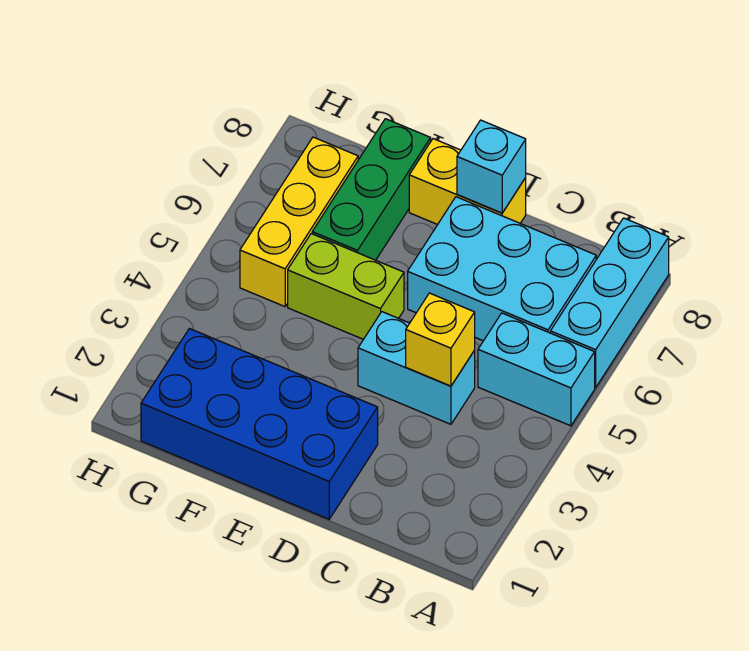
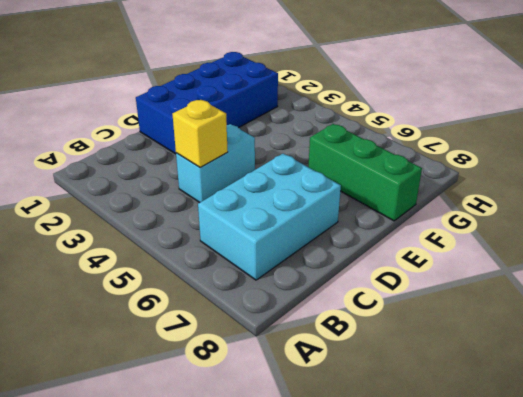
none -> cyan 1x2 brick [478,313,595,426]
none -> cyan 1x3 brick [550,218,669,387]

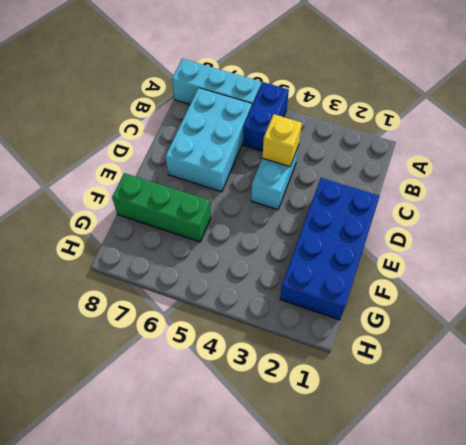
blue 1x2 brick [243,82,289,151] -> cyan 1x2 brick [478,313,595,426]
none -> yellow 1x2 brick [409,139,526,225]
none -> lime 1x2 brick [288,234,404,339]

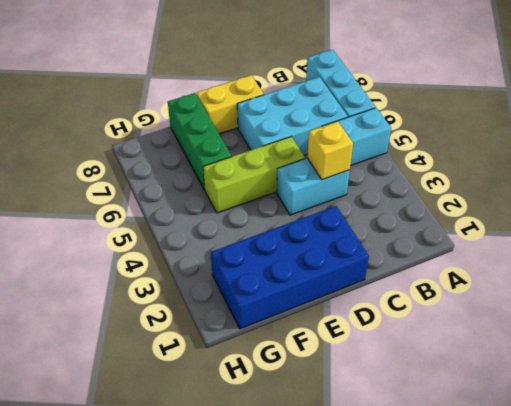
lime 1x3 brick [203,137,305,213] -> lime 1x2 brick [288,234,404,339]
none -> yellow 1x3 brick [240,137,358,307]
none -> cyan 1x1 brick [457,120,526,213]

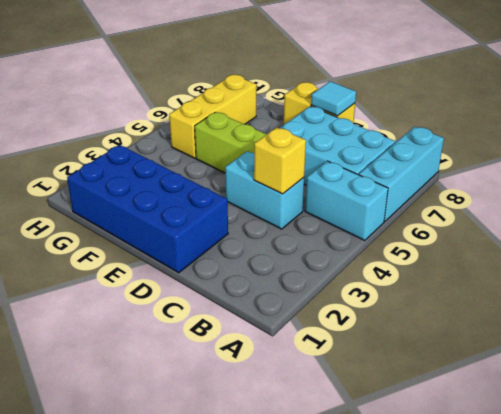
cyan 1x1 tile [311,81,356,116] -> cyan 1x1 brick [457,120,526,213]
none -> green 1x3 brick [312,119,431,260]

